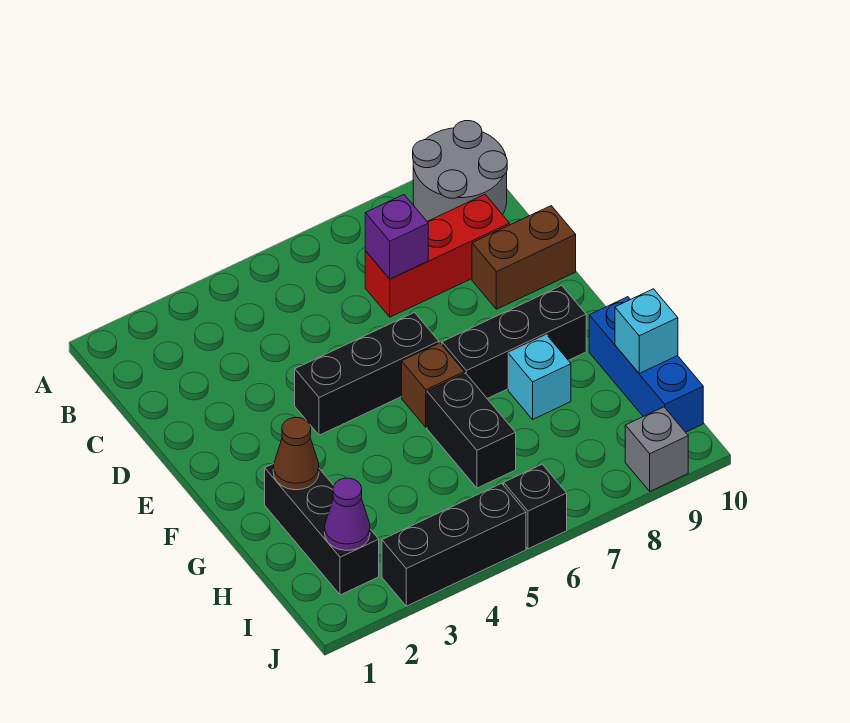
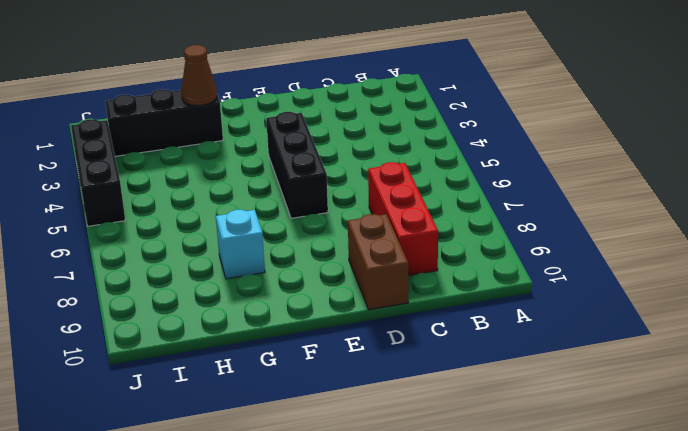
none -> grey 2x2 round brick [413,121,507,221]
none -> brown 1x1 brick [402,343,464,427]
none -> black 1x3 brick [442,286,586,399]

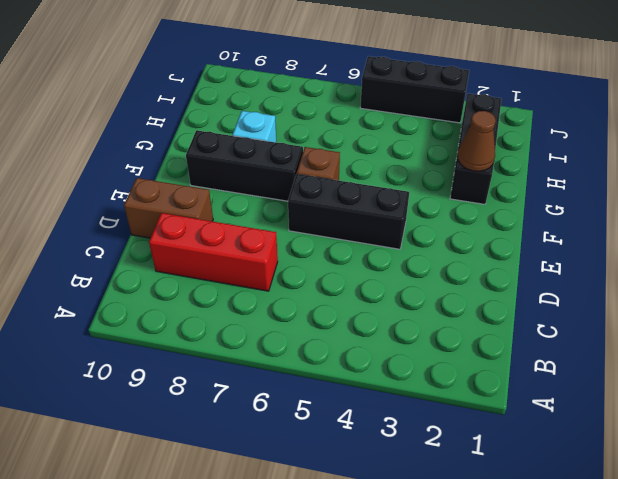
none -> grey 2x2 round brick [413,121,507,221]
none -> black 1x2 brick [427,373,516,488]
none -> blue 1x3 brick [589,297,703,432]

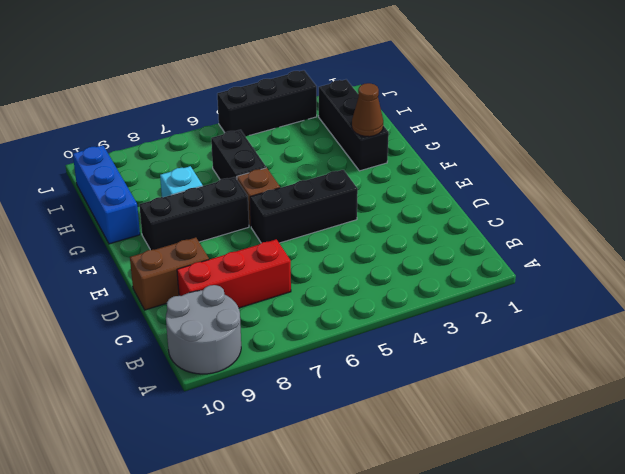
none -> black 1x1 brick [504,464,567,549]
none -> grey 1x1 brick [625,407,688,491]
none -> purple 1x1 brick [365,195,428,279]

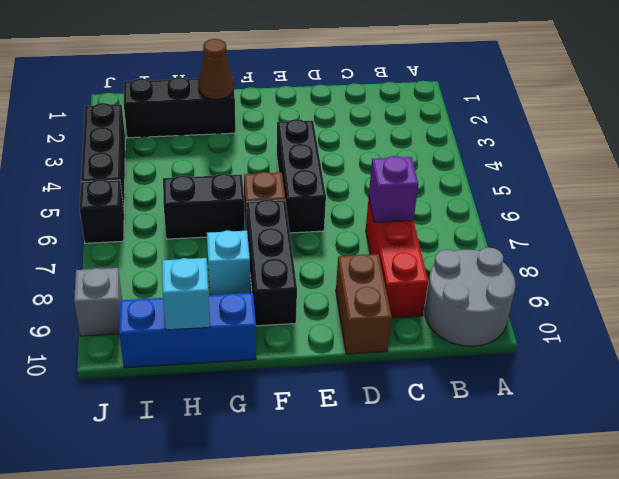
none -> purple 1x1 cone [325,478,370,550]

